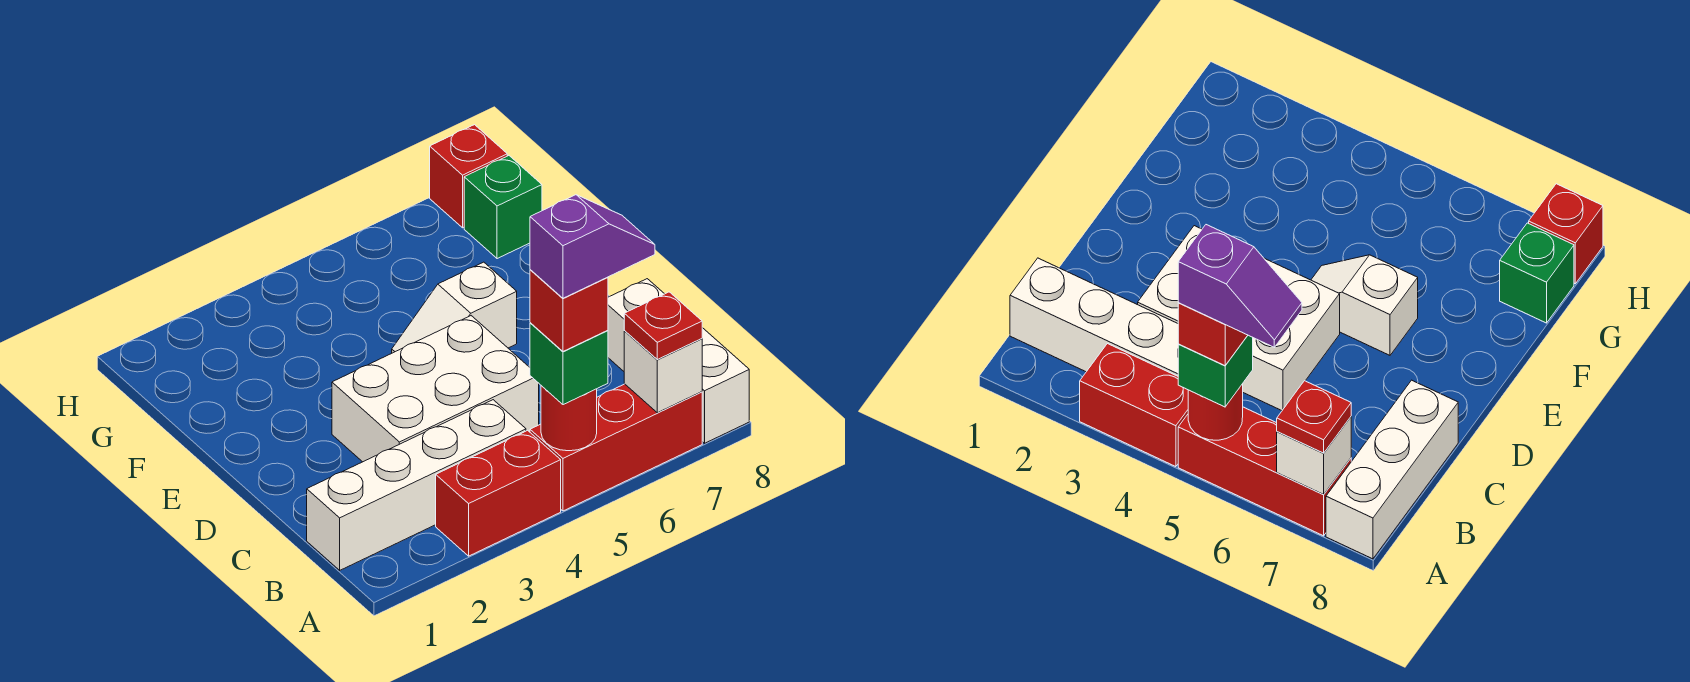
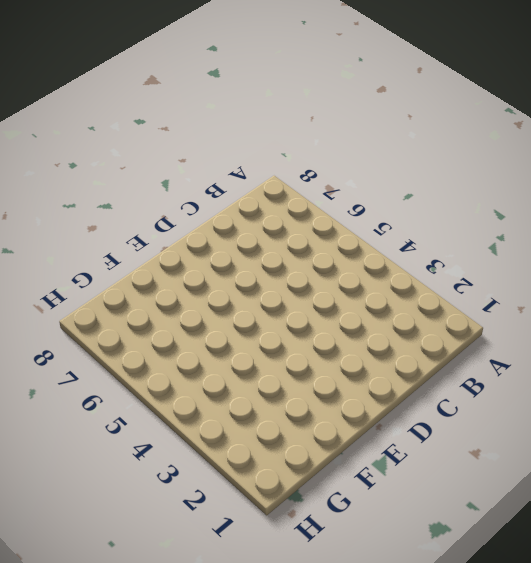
none -> red 1x2 brick [436,430,561,556]
none -> red 1x3 brick [530,384,702,511]
none -> white 1x3 brick [608,279,749,443]

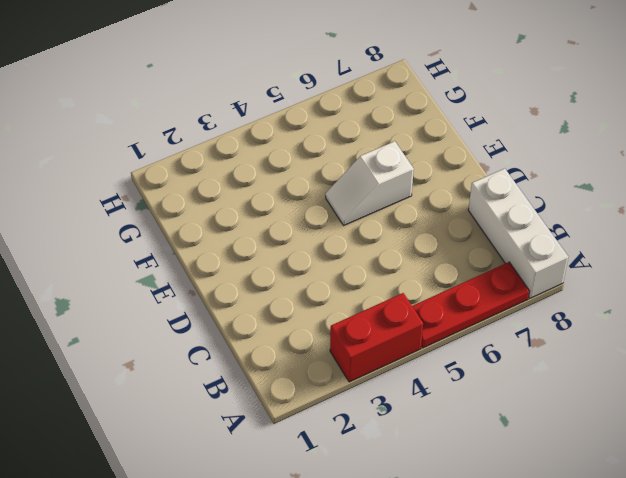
red 1x3 plate [412,262,530,348] -> red 1x3 brick [530,384,702,511]
none -> white 1x4 brick [307,400,526,570]
none -> white 2x3 brick [332,316,539,462]
none -> green 1x1 brick [464,156,542,259]

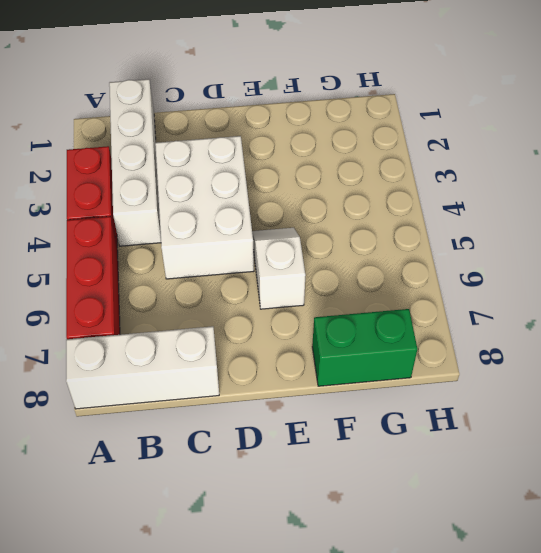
green 1x2 brick [312,309,417,386] -> green 1x1 brick [464,156,542,259]
none -> red 1x1 brick [430,125,507,228]
none -> red 1x1 round brick [541,386,597,451]
none -> white 1x1 brick [624,331,702,413]

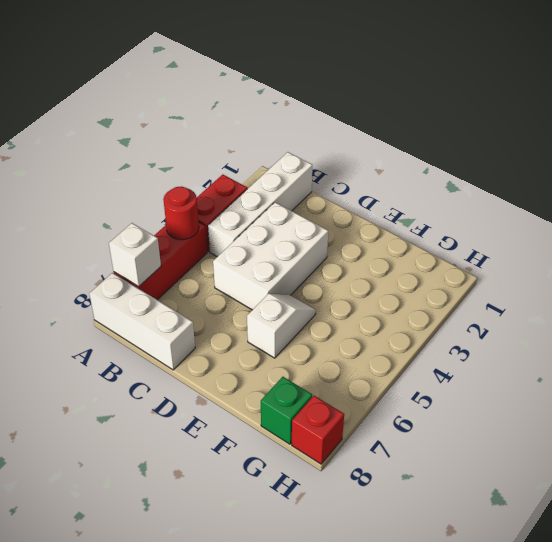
none -> green 1x1 brick [530,323,608,405]
none -> red 1x1 plate [624,292,702,360]
none -> red 1x1 brick [530,270,608,351]

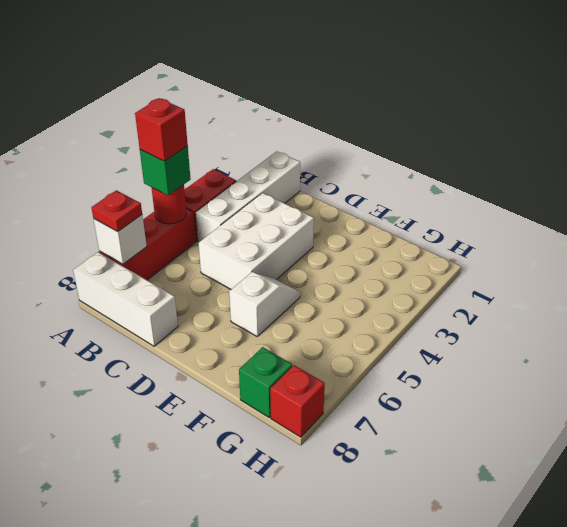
none -> purple 1x2 slope [530,195,655,298]

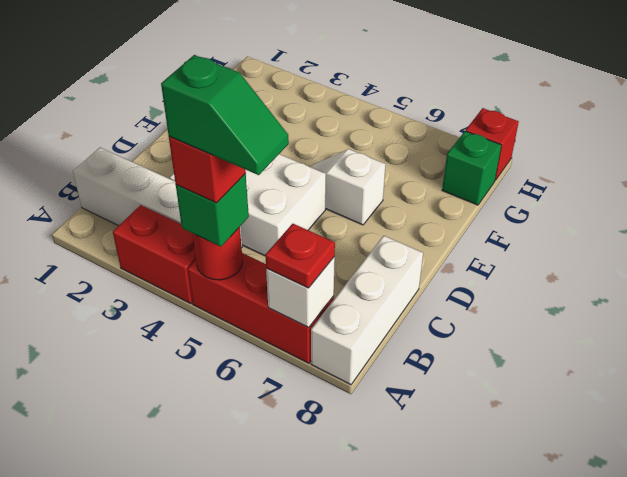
green 1x2 slope [161,55,289,175] -> purple 1x2 slope [530,195,655,298]

